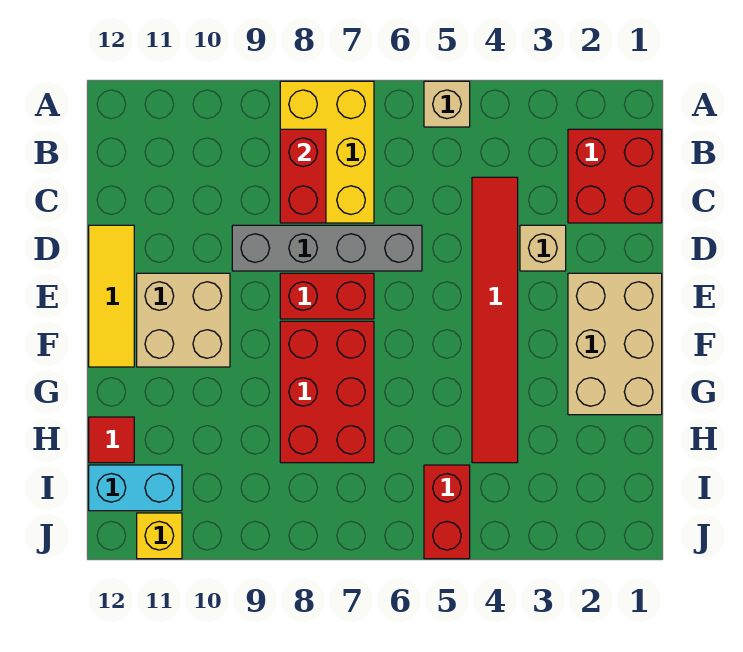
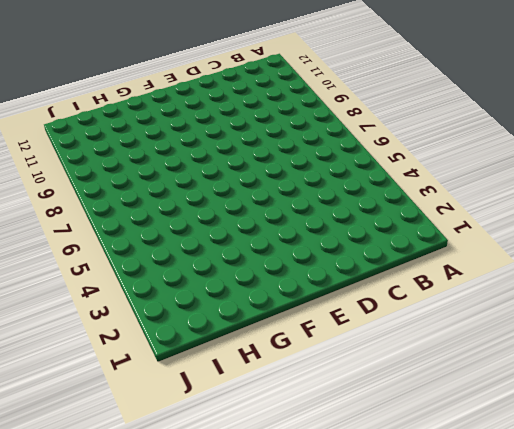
none -> tan 1x1 brick [424,81,470,127]
none -> yellow 2x3 brick [280,81,374,223]
none -> red 2x2 brick [568,129,662,223]

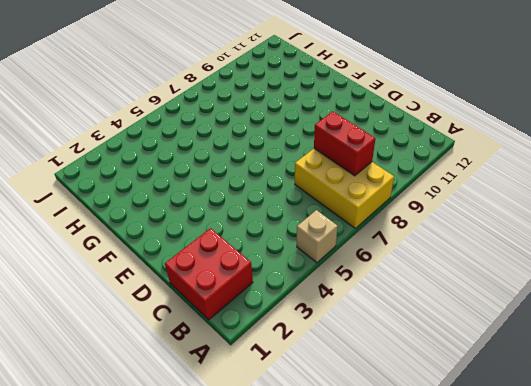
none -> red 1x6 tile [472,177,518,463]
none -> tan 1x1 brick [520,225,566,271]
none -> grey 1x4 brick [232,225,422,271]

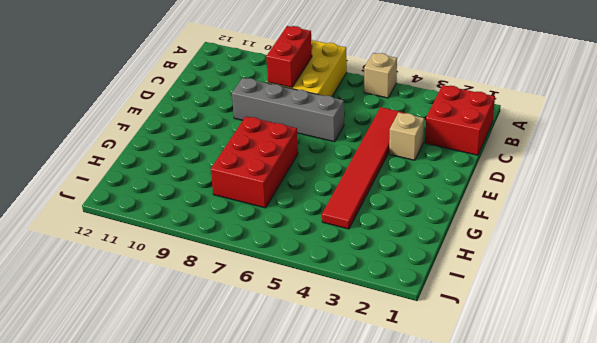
none -> yellow 1x3 tile [89,225,134,367]
none -> tan 2x3 brick [568,273,662,415]
none -> red 1x2 brick [280,273,374,319]

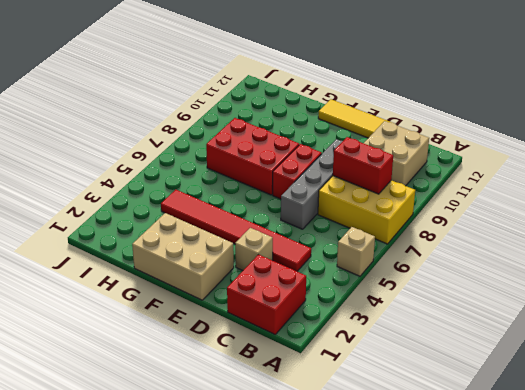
tan 2x2 brick [364,121,429,186] -> tan 2x2 brick moved to [137,273,230,367]
none -> red 1x1 tile [89,417,134,463]
none -> red 1x2 brick [424,465,470,559]
none -> cyan 1x2 brick [89,465,182,511]

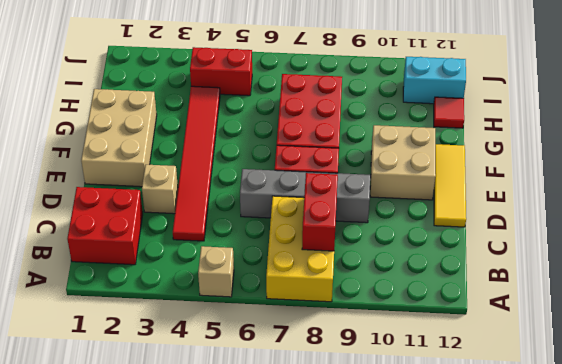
red 1x2 brick [190,47,252,96] -> red 1x2 brick turned to [424,465,470,559]
none -> yellow 1x1 brick [137,513,182,559]

